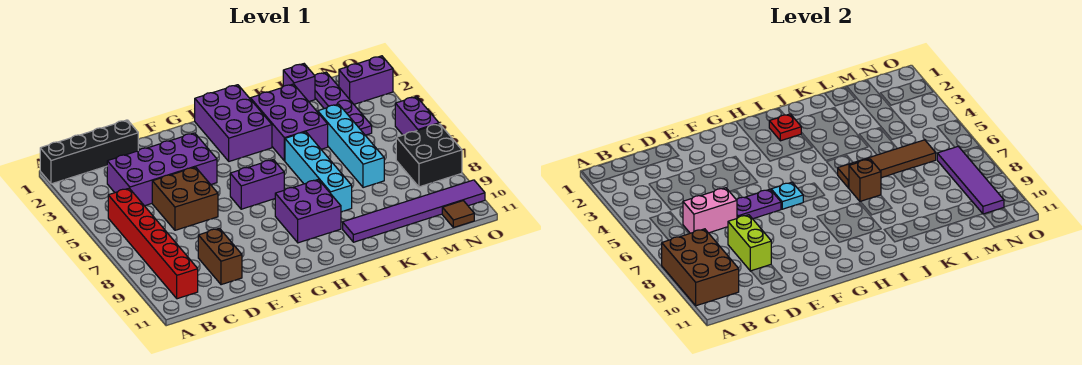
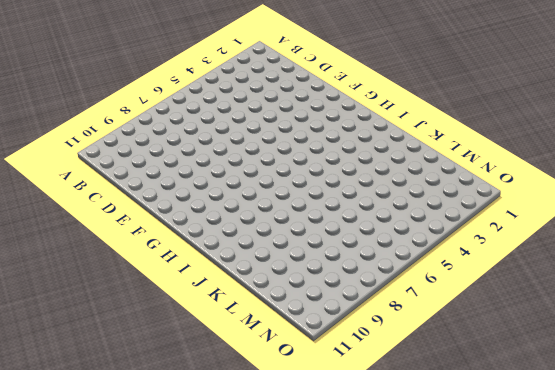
none -> black 1x4 brick [40,120,138,184]
none -> red 1x6 brick [108,188,198,299]
none -> purple 2x4 brick [107,133,217,206]

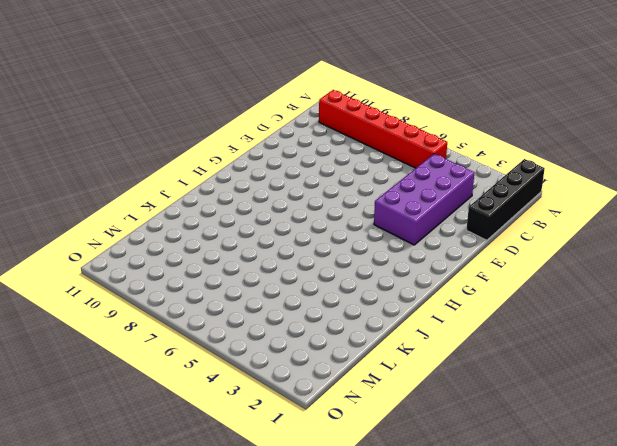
none -> brown 2x2 brick [152,167,218,230]
none -> brown 1x2 brick [198,228,242,285]
none -> purple 1x2 brick [230,160,284,209]

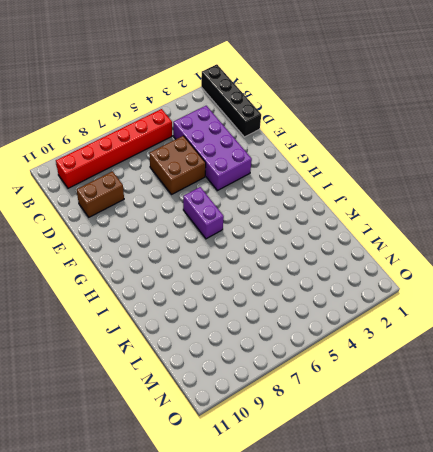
none -> purple 2x3 brick [195,85,272,161]
none -> purple 2x2 brick [275,179,341,243]
none -> purple 2x3 brick [250,84,328,161]

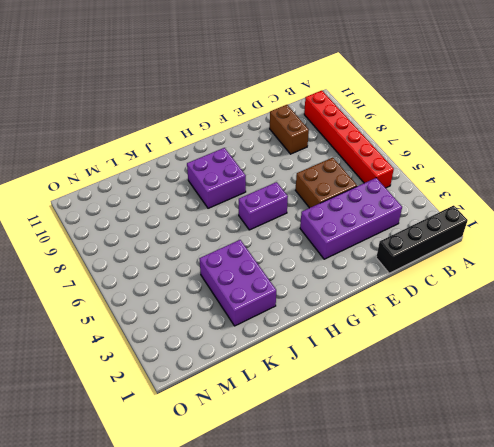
none -> purple 2x3 brick [195,85,272,161]
none -> cyan 1x4 brick [285,132,352,212]
none -> purple 1x6 tile [343,180,485,242]

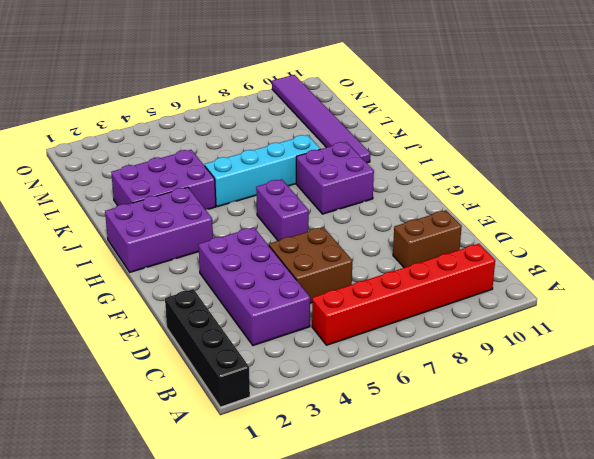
none -> purple 1x1 brick [283,64,315,102]
none -> cyan 1x4 brick [318,104,384,188]
none -> purple 1x4 plate [315,72,372,135]

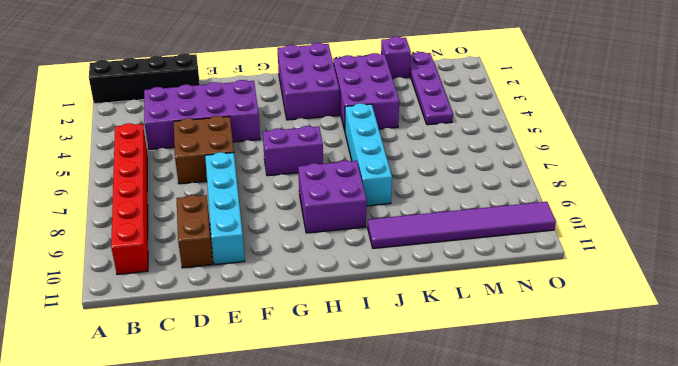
cyan 1x4 brick [205,152,245,265] -> cyan 1x4 brick moved to [318,104,384,188]
none -> purple 1x2 brick [339,56,393,104]
none -> black 2x2 brick [396,124,462,187]
none -> brown 1x1 tile [442,201,474,228]

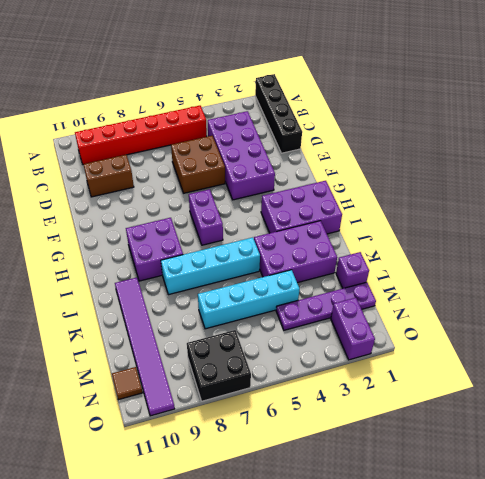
none -> purple 1x2 brick [395,97,439,135]
none -> brown 2x3 brick [662,229,739,306]
none -> pink 1x2 brick [683,188,737,233]

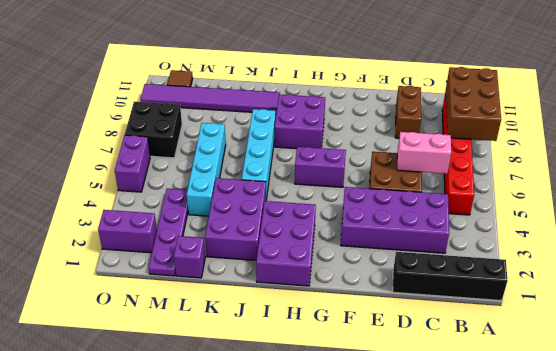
none -> lime 1x2 brick [728,215,771,271]
none -> purple 1x2 plate [737,189,781,219]
none -> cyan 1x1 plate [771,182,803,209]

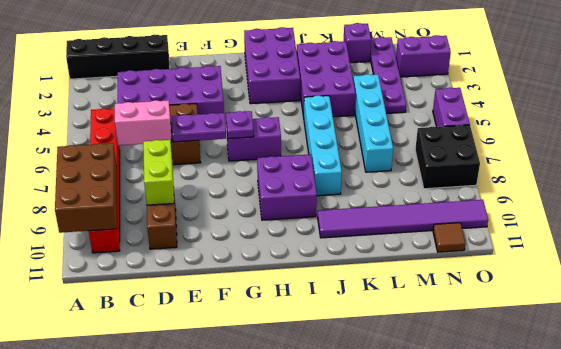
purple 1x1 plate [226,111,254,139] -> cyan 1x1 plate [771,182,803,209]
none -> red 1x1 plate [769,114,801,141]
none -> brown 1x4 tile [838,140,936,188]
none -> brown 1x1 brick [849,159,881,202]

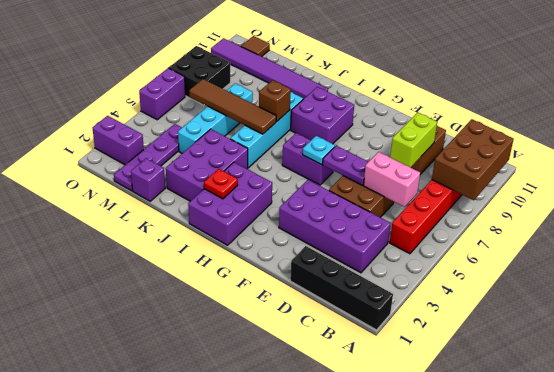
none -> purple 1x4 tile [937,146,1004,214]

